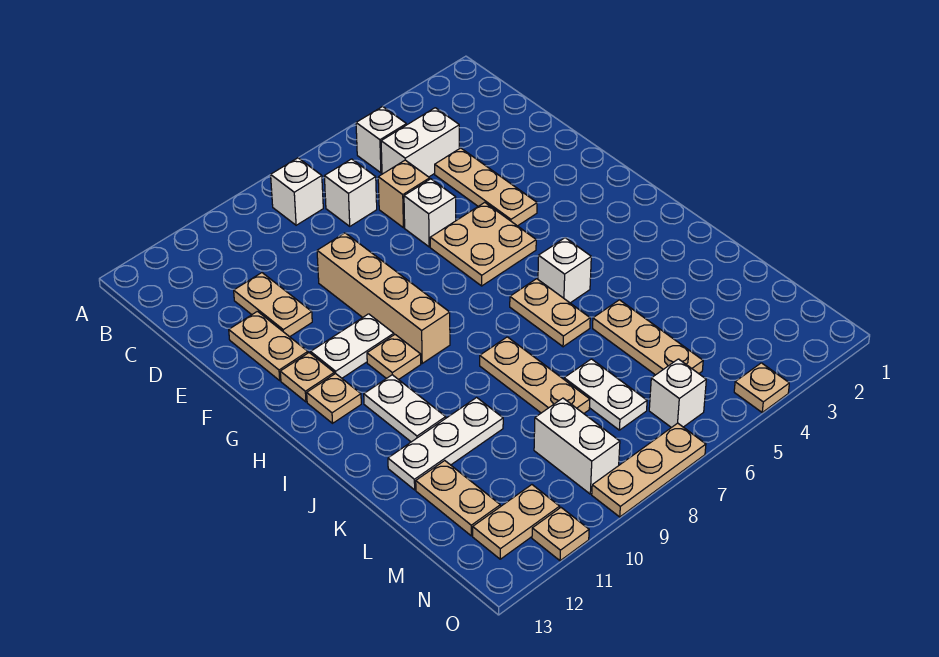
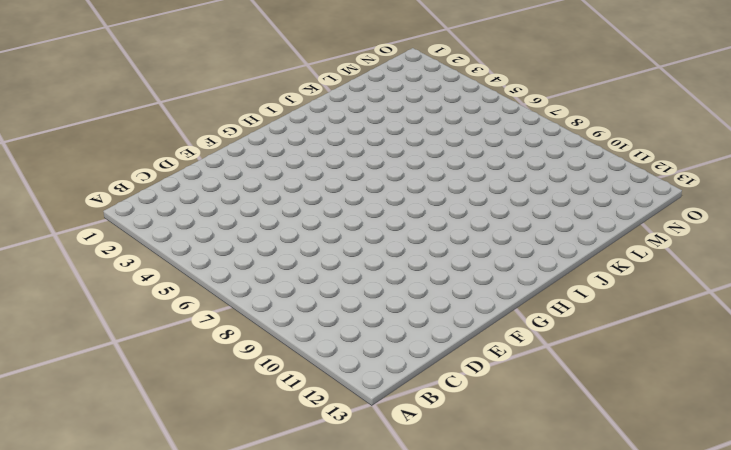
none -> white 1x1 brick [356,106,406,173]
none -> white 1x1 brick [271,158,323,225]
none -> white 1x2 brick [381,108,460,177]

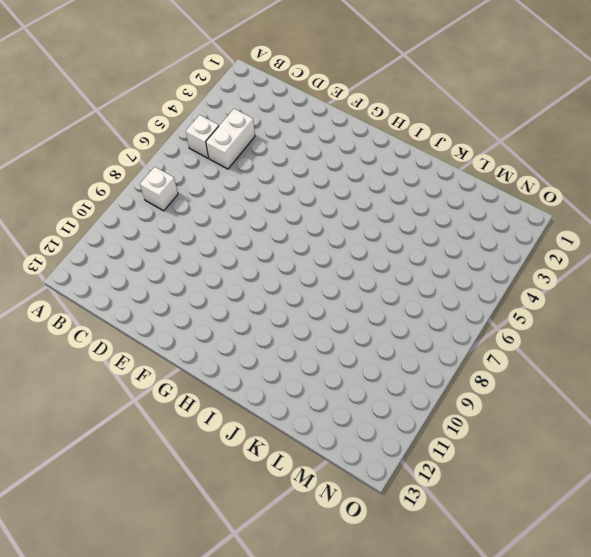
none -> white 1x1 brick [324,159,377,226]
none -> tan 1x3 plate [435,148,537,226]
none -> tan 1x1 brick [378,160,430,228]

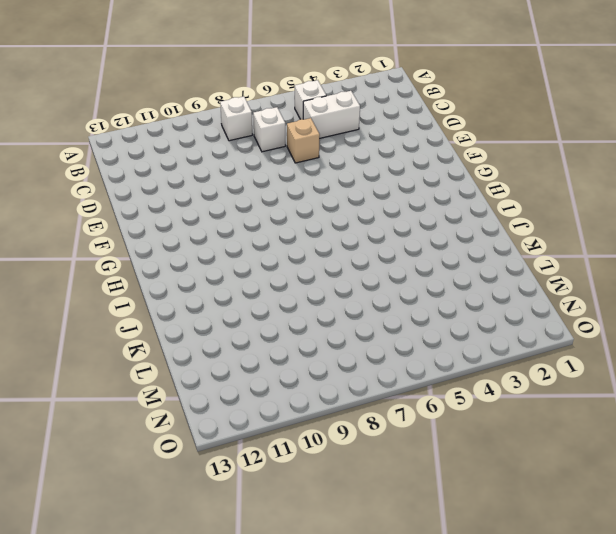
none -> tan 1x3 plate [435,148,537,226]
none -> tan 1x2 plate [234,273,312,337]
none -> white 1x1 brick [404,179,456,247]

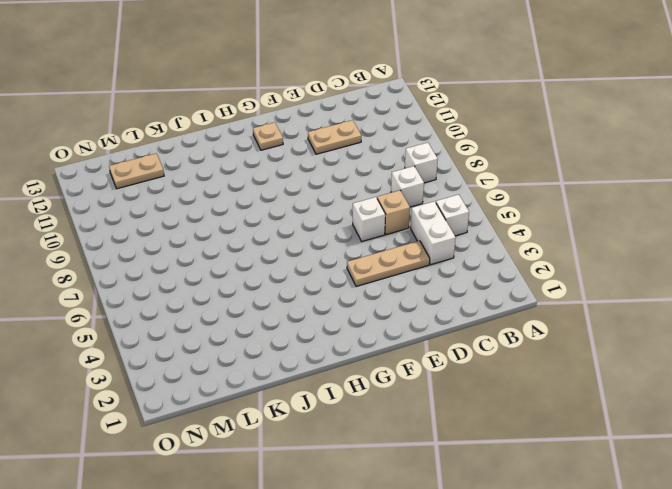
none -> tan 1x4 brick [317,233,450,363]
none -> tan 1x2 plate [229,311,308,380]
none -> tan 2x2 plate [430,202,536,286]

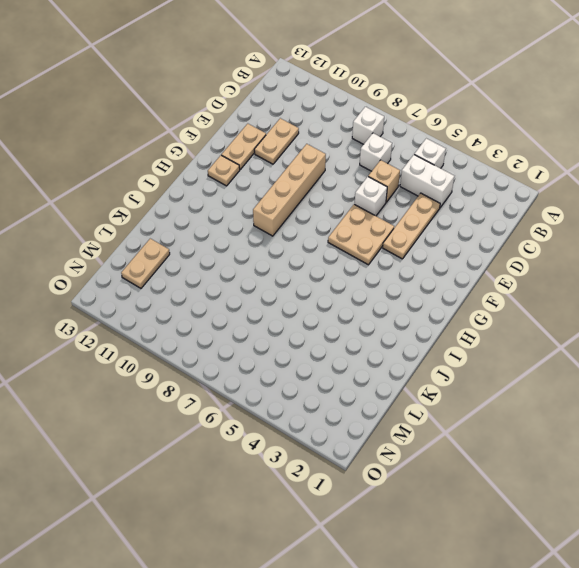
none -> white 1x2 plate [311,314,394,378]
none -> tan 1x1 plate [367,335,421,380]
none -> tan 1x1 plate [307,373,361,423]

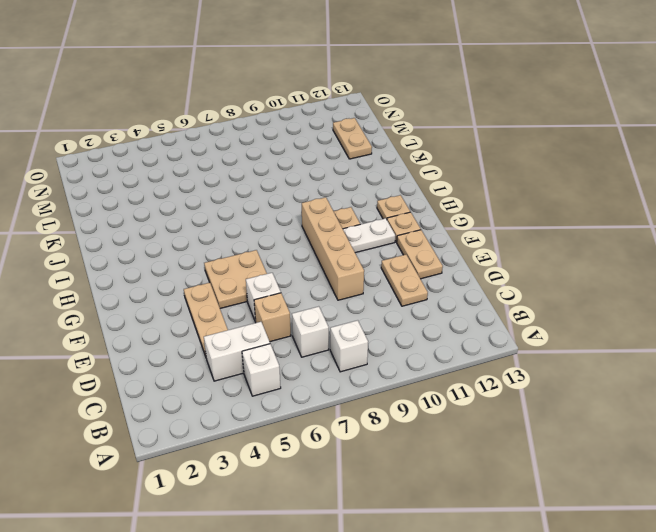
none -> white 1x1 brick [538,238,591,303]
none -> tan 1x2 plate [510,279,590,347]
none -> white 1x2 plate [364,375,446,442]

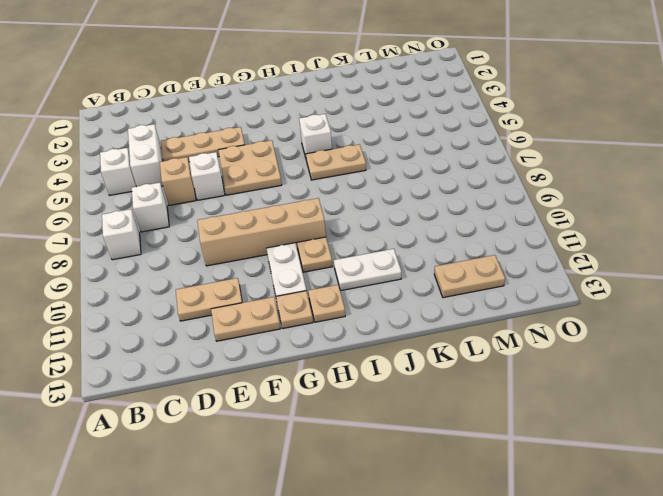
none -> tan 1x3 plate [480,337,590,414]
none -> tan 1x3 plate [593,300,703,375]
none -> white 1x3 plate [388,398,503,490]

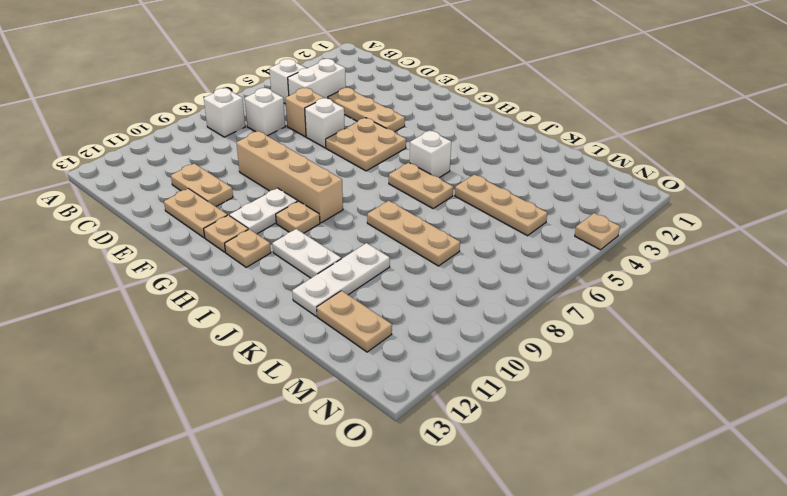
none -> white 1x2 plate [564,359,647,430]
none -> white 1x2 brick [534,398,620,494]
none -> white 1x1 brick [649,359,706,428]

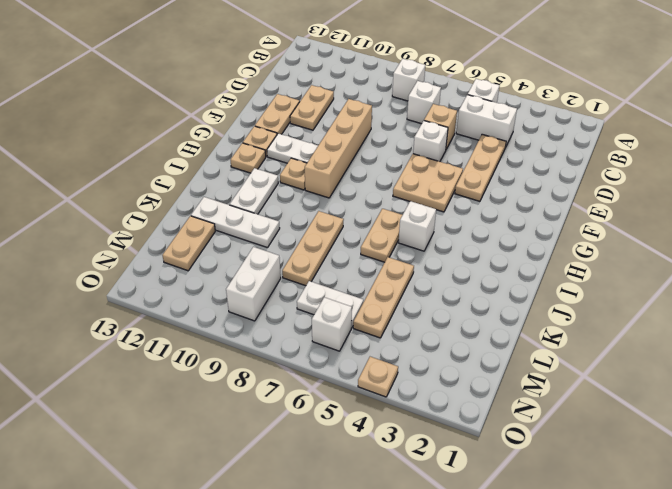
white 1x2 plate [297,281,363,328] -> white 1x2 plate turned to [564,359,647,430]
none -> tan 1x2 plate [473,485,560,559]
none -> tan 1x3 plate [592,423,706,517]
none -> tan 1x1 plate [532,508,589,561]

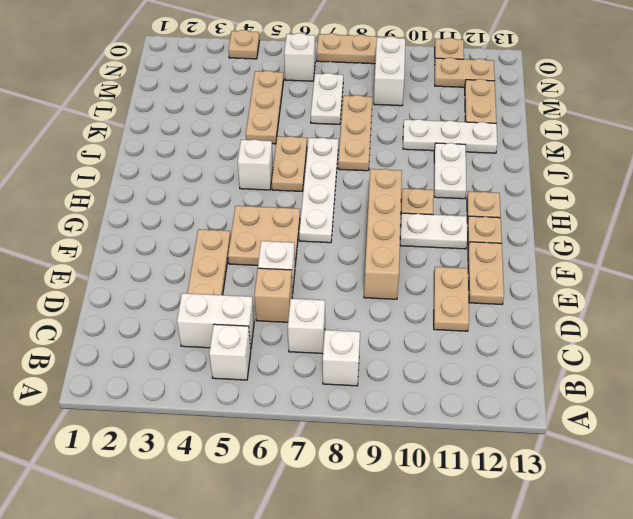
white 1x4 plate [299,138,339,243] -> none

